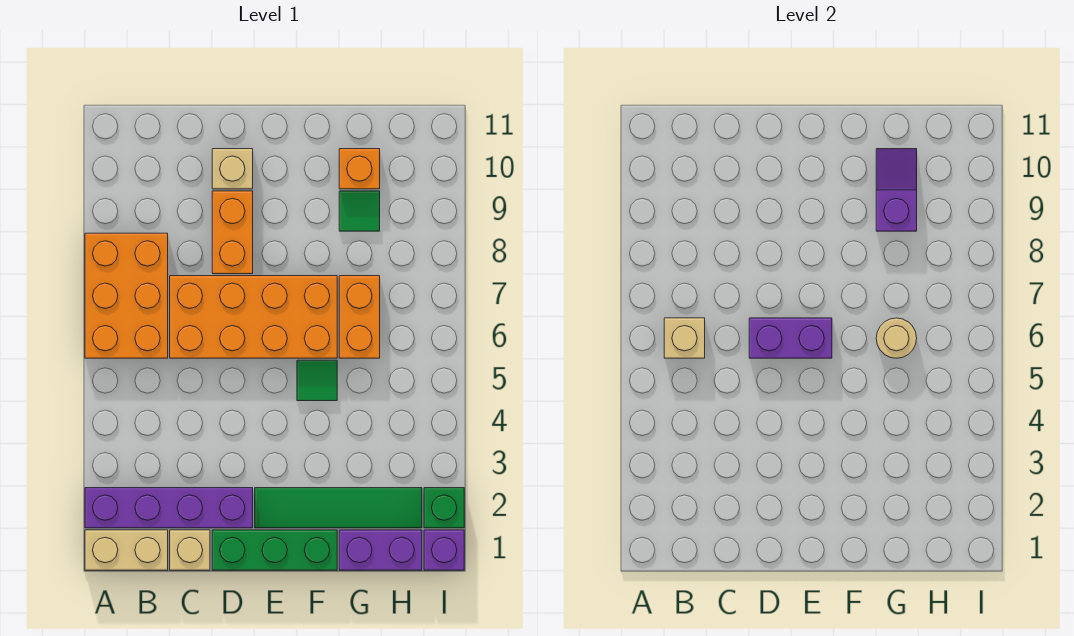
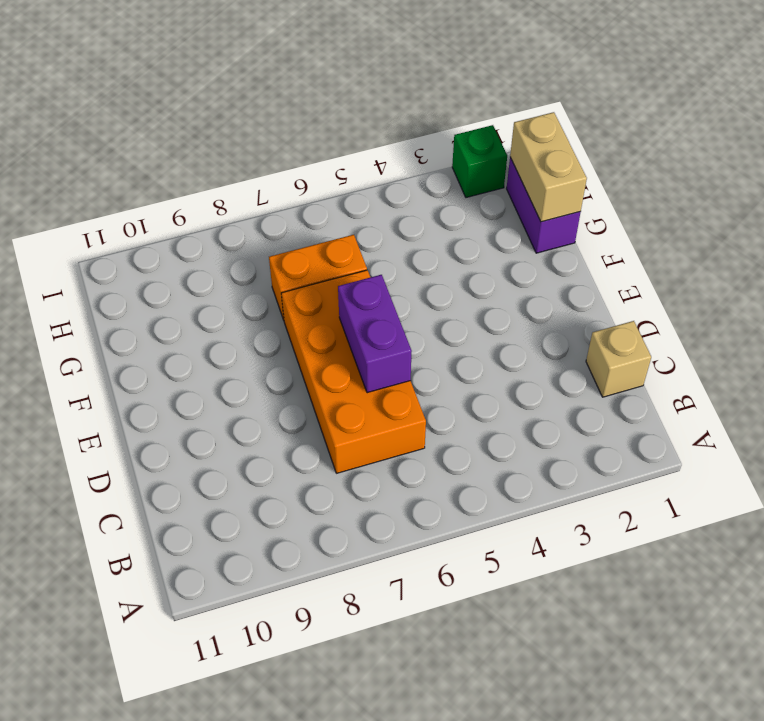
tan 1x2 brick [510,112,587,222] -> tan 1x2 brick moved to [85,530,168,570]
none -> purple 1x4 brick [85,488,253,528]
none -> orange 2x3 brick [85,233,168,358]
none -> green 1x3 brick [212,530,337,570]

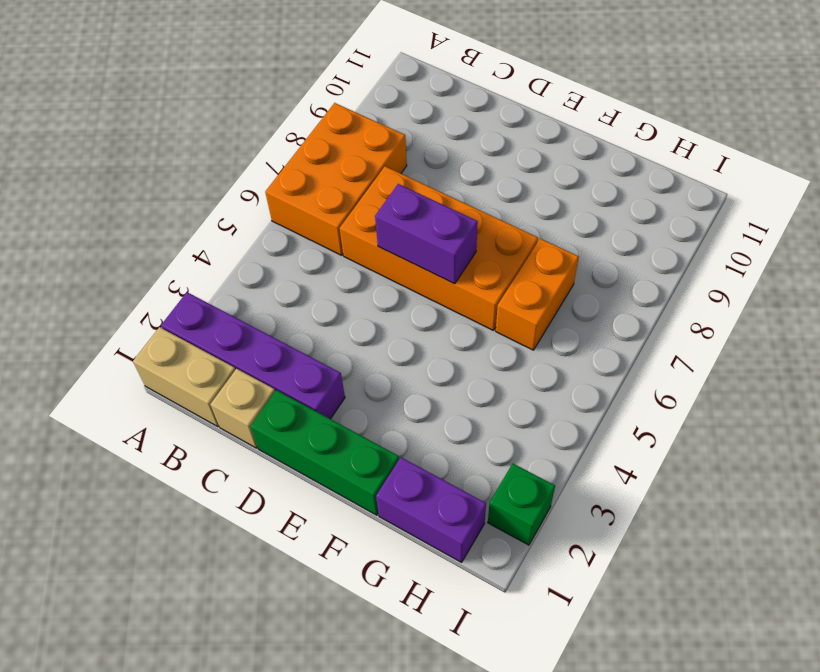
none -> orange 1x2 brick [212,191,253,274]
none -> tan 1x1 brick [212,149,253,189]
none -> green 1x4 tile [255,488,422,528]

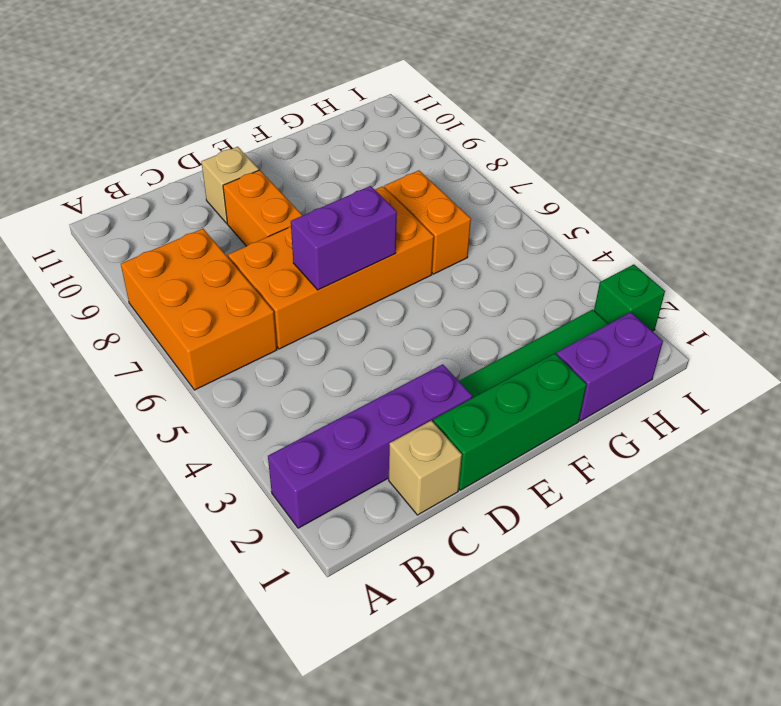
none -> tan 1x2 brick [85,530,168,570]
none -> green 1x1 tile [297,360,337,401]
none -> green 1x1 tile [339,191,380,231]

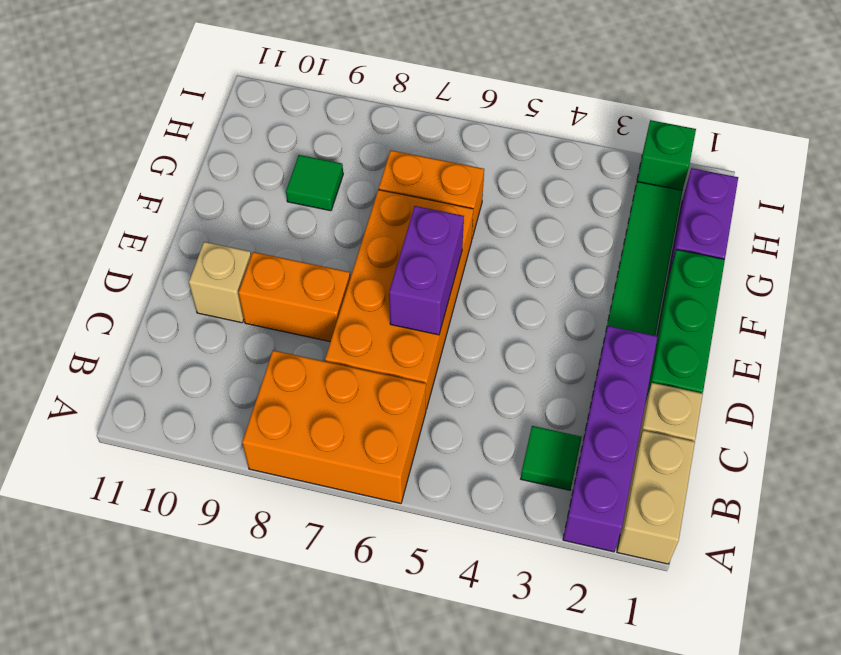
green 1x1 tile [521,426,582,490] -> green 1x1 tile moved to [297,360,337,401]
none -> orange 1x1 brick [339,149,380,189]
none -> purple 1x1 brick [424,530,464,570]
none -> tan 1x1 brick [664,318,705,358]

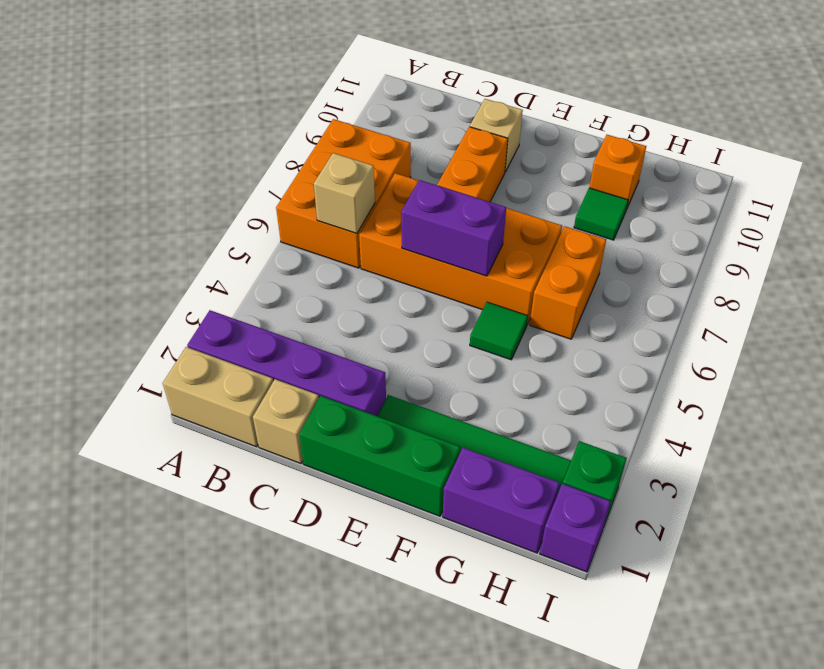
none -> tan 1x1 round brick [876,318,917,358]
none -> purple 1x2 slope [876,149,917,231]

